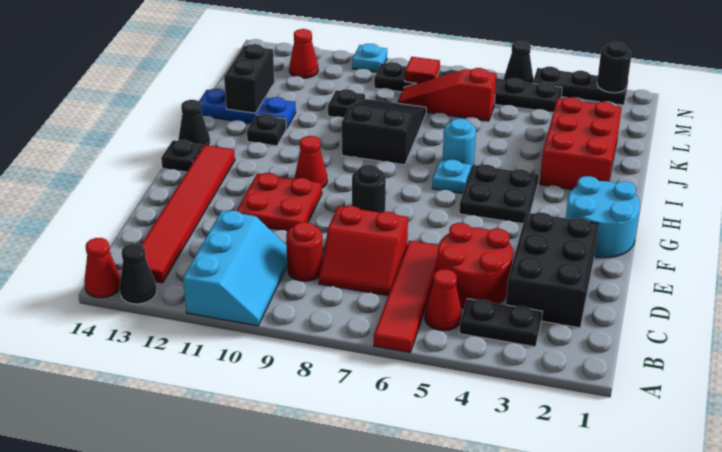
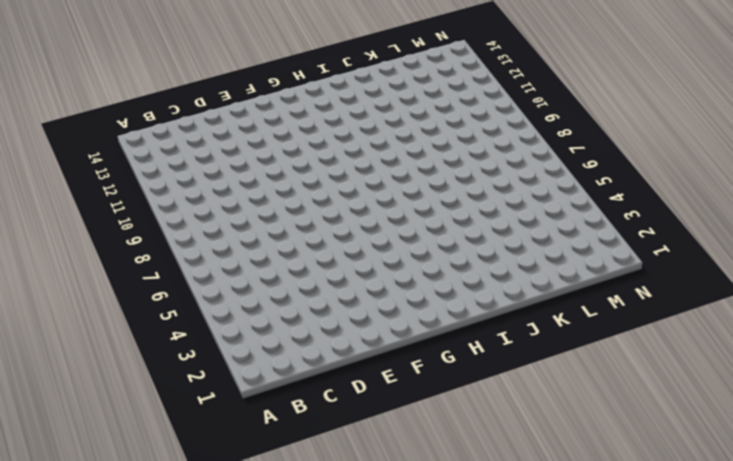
none -> red 1x4 tile [374,241,438,352]
none -> cyan 2x3 slope [183,211,287,326]
none -> black 1x1 cone [120,244,157,304]
none -> red 1x1 cone [84,238,121,298]

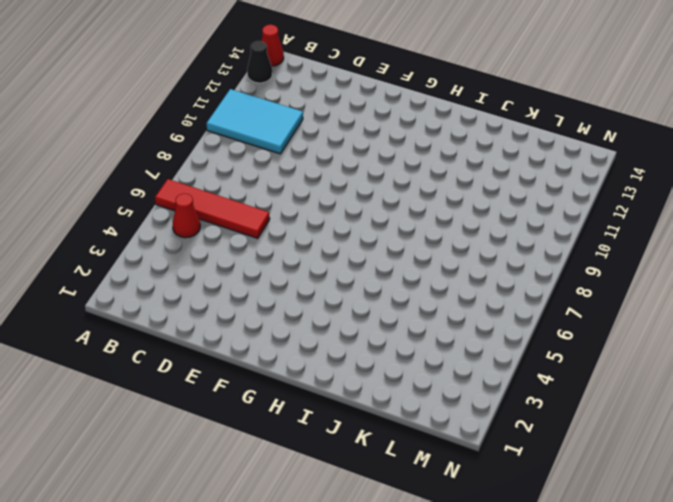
cyan 2x3 tile [207,89,303,154] -> cyan 2x3 slope [183,211,287,326]
none -> black 1x2 plate [459,299,542,347]
none -> red 1x6 tile [141,145,235,283]
none -> black 2x3 brick [506,213,599,328]
none -> red 2x2 round brick [437,223,513,308]

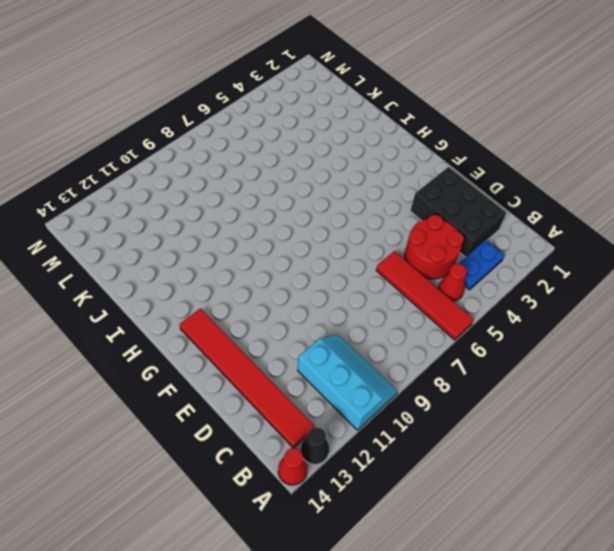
blue 1x2 plate [458,240,505,290] -> black 1x2 plate [459,299,542,347]
none -> red 2x2 slope [319,206,408,296]
none -> red 1x1 round brick [286,222,323,281]
none -> red 2x2 plate [236,173,322,231]
none -> cyan 2x2 round brick [566,176,640,258]

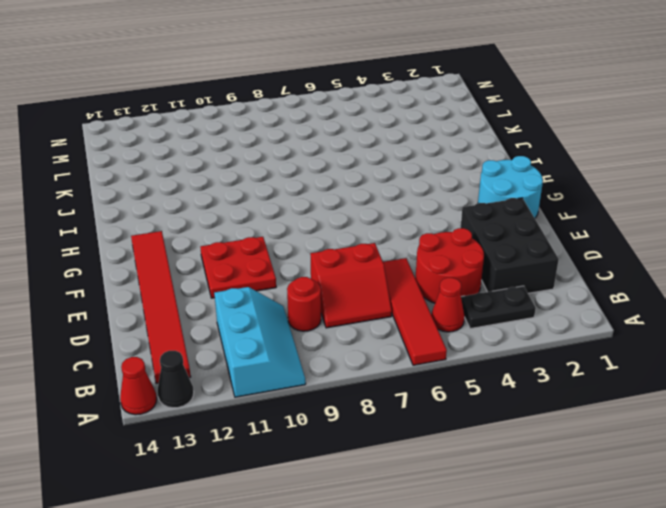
none -> black 1x1 round brick [352,165,386,213]
none -> black 2x2 plate [459,165,539,224]
none -> red 1x1 cone [295,136,327,188]
none -> black 1x1 plate [161,140,203,172]

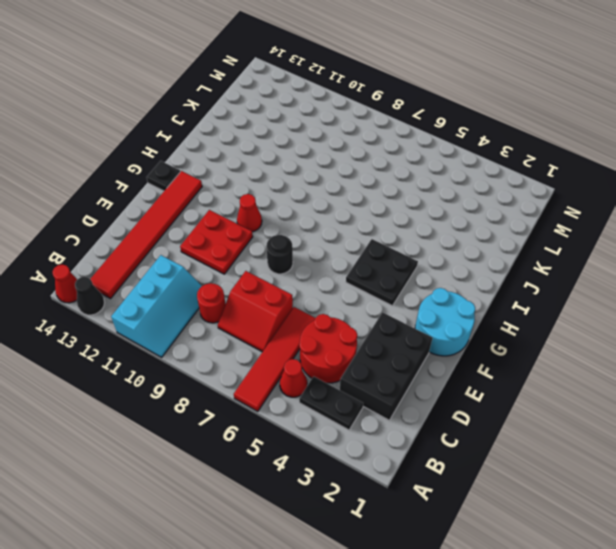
none -> cyan 1x1 plate [432,160,471,193]
none -> black 1x1 cone [179,100,210,146]
none -> red 2x3 brick [540,97,622,189]
none -> cyan 1x1 round brick [443,119,476,169]

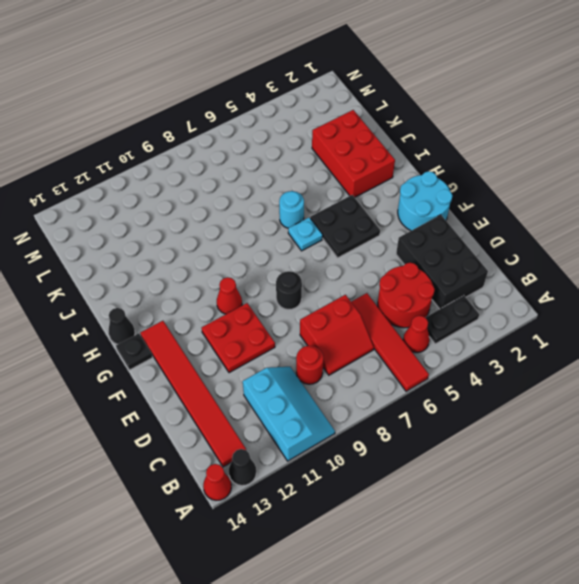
none -> black 2x3 slope [342,99,426,165]
none -> black 1x1 plate [247,114,287,146]
none -> blue 1x3 plate [199,89,296,128]
none -> black 1x1 plate [328,89,365,118]

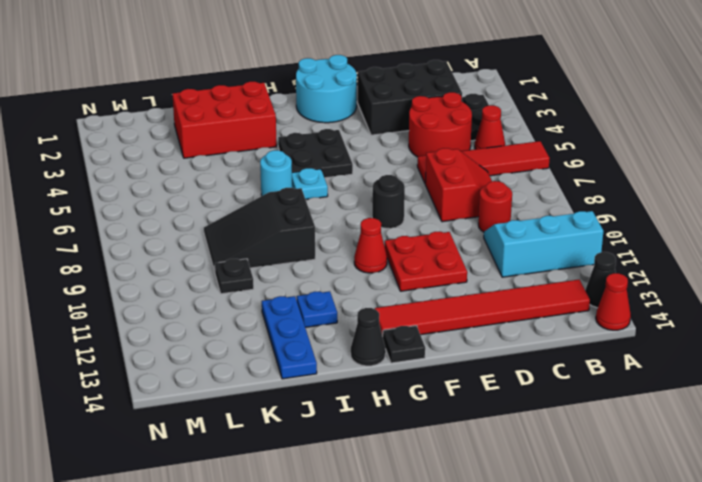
blue 1x1 plate [297,291,337,327] -> black 1x1 plate [247,114,287,146]
none -> red 1x3 slope [397,68,496,121]
none -> black 1x6 plate [374,62,562,112]
none -> red 1x1 cone [289,29,318,78]
none -> black 1x3 plate [533,67,628,105]

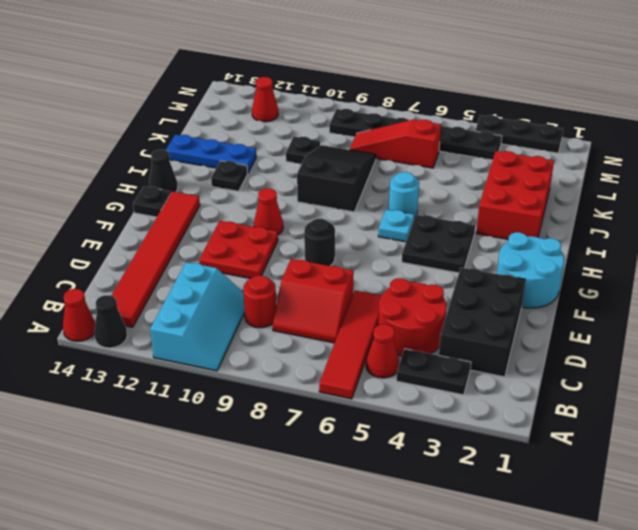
none -> black 1x1 cone [504,41,533,83]
none -> cyan 1x1 plate [352,44,387,72]
none -> black 1x2 brick [224,44,274,113]
none -> red 1x1 tile [405,57,440,83]

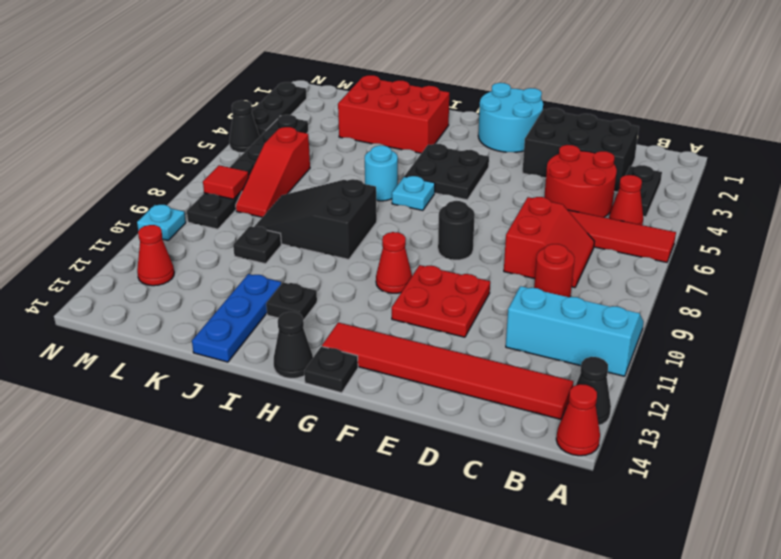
none -> black 1x2 brick [224,44,274,113]
none -> black 1x1 round brick [597,42,631,93]

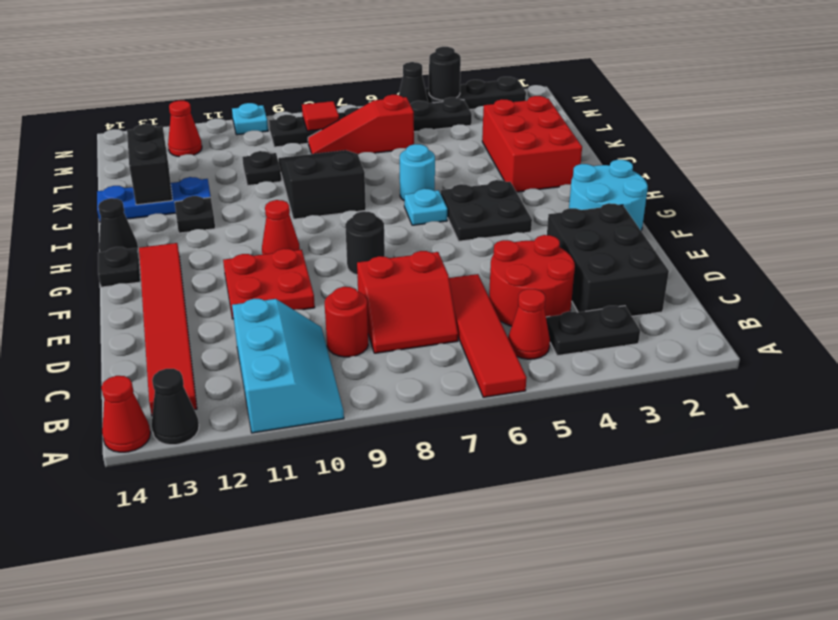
black 1x1 round brick [429,47,461,100] -> black 1x1 round brick moved to [597,42,631,93]

